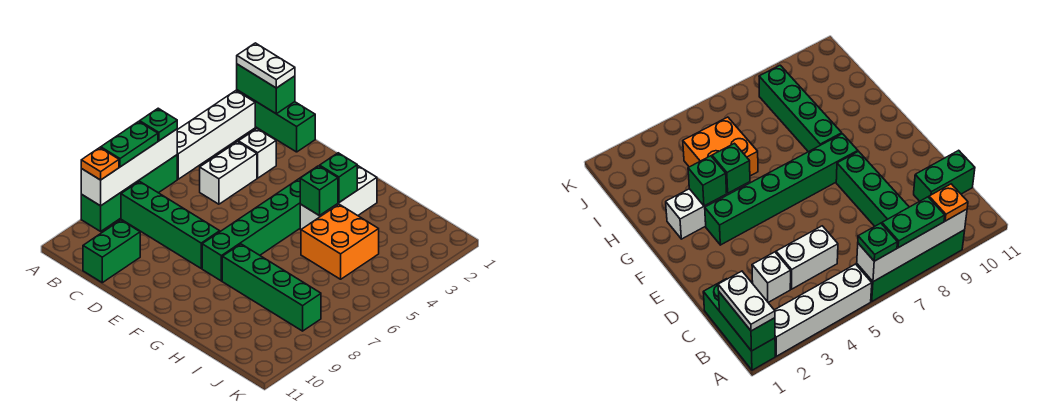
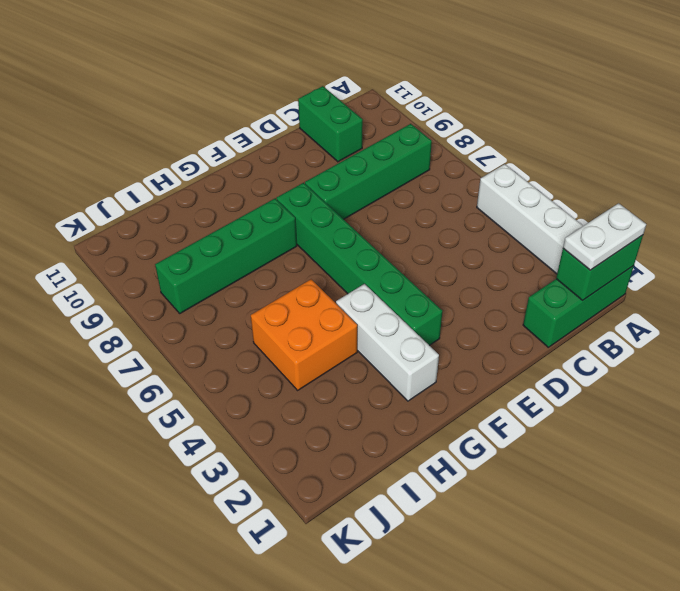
none -> green 1x4 brick [81,155,177,231]
none -> white 1x1 brick [239,129,276,178]
none -> white 1x2 brick [200,142,257,204]

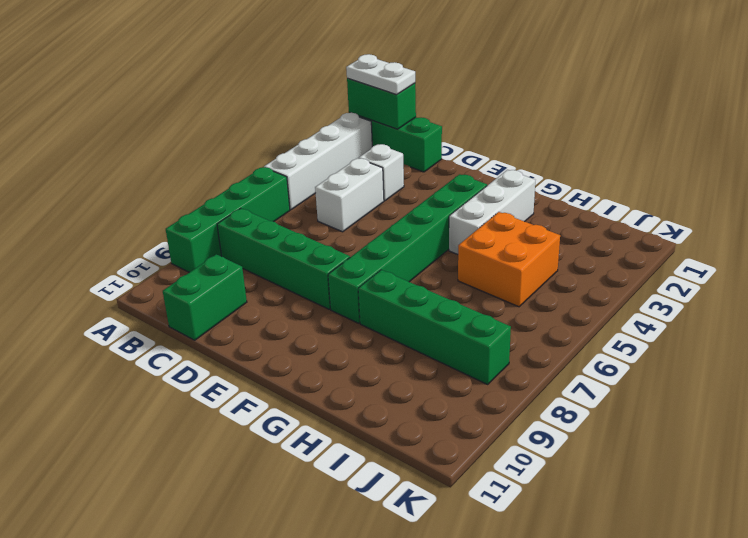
none -> white 1x4 brick [81,129,177,206]
none -> green 1x1 brick [320,153,357,202]
none -> green 1x1 brick [300,166,338,216]

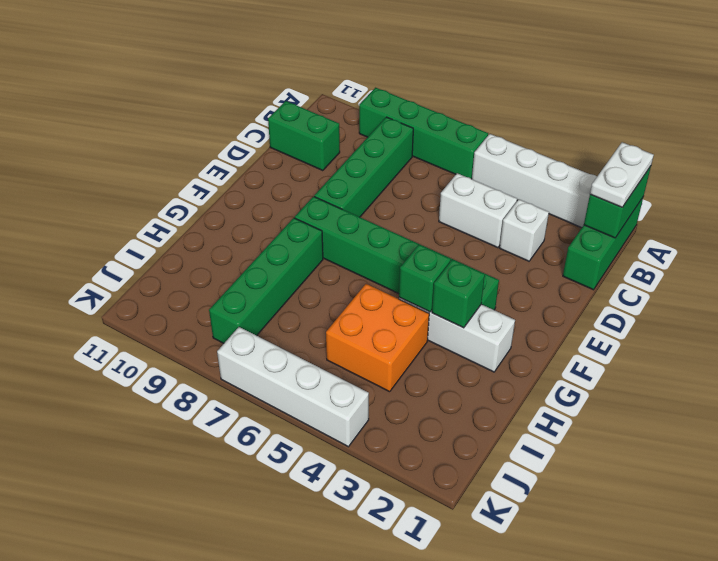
white 1x4 brick [217,327,369,447] -> white 1x4 brick moved to [81,129,177,206]
none -> green 1x1 plate [140,108,177,141]
none -> green 1x2 plate [101,121,158,167]
none -> orange 1x1 plate [81,148,119,180]

